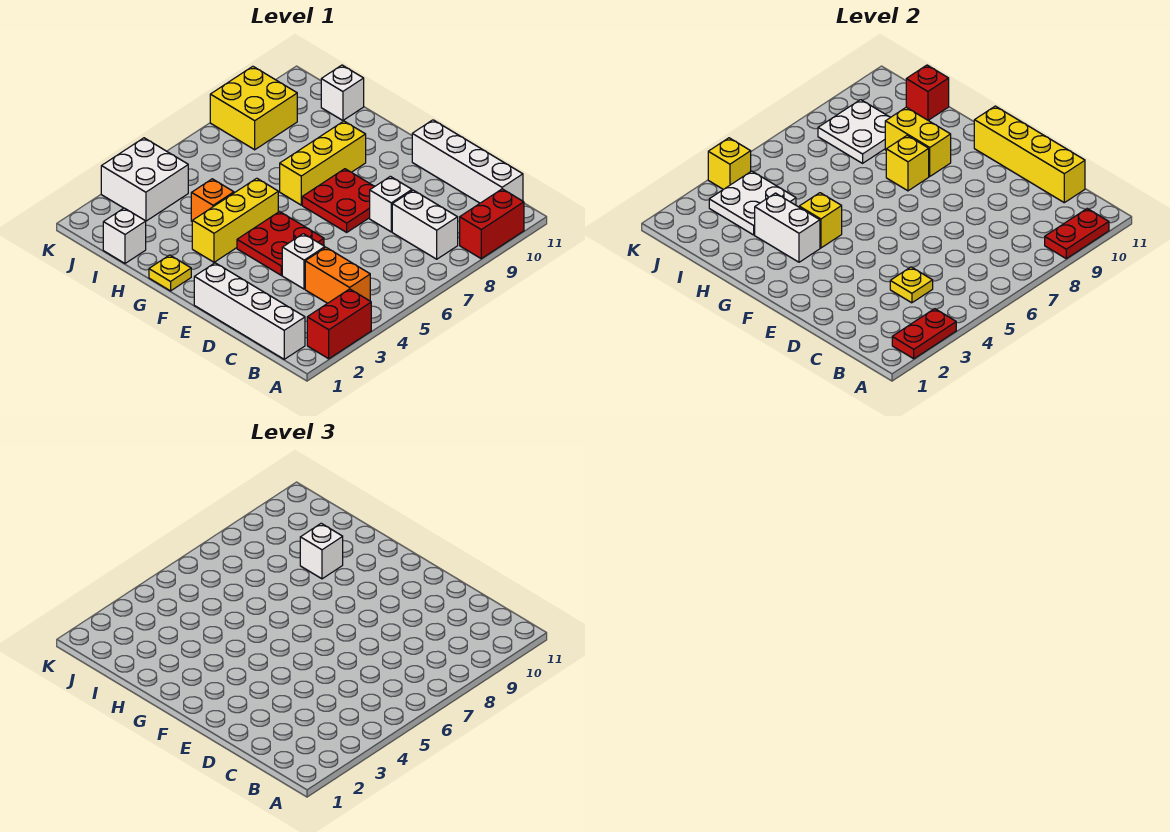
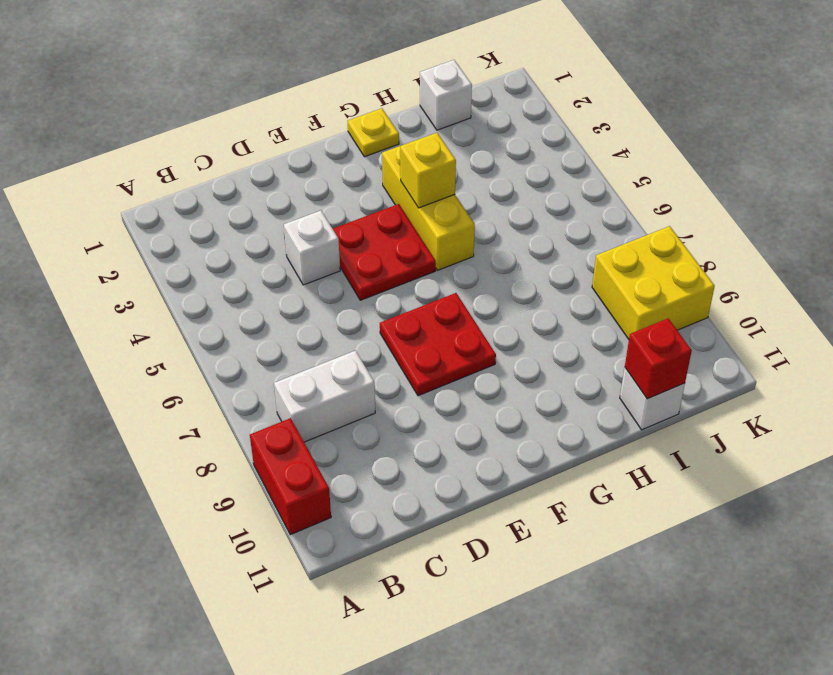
none -> red 1x2 brick [307,289,371,359]
none -> white 1x4 brick [194,263,305,359]
none -> orange 1x2 brick [305,248,370,303]
none -> white 1x4 brick [412,120,523,203]

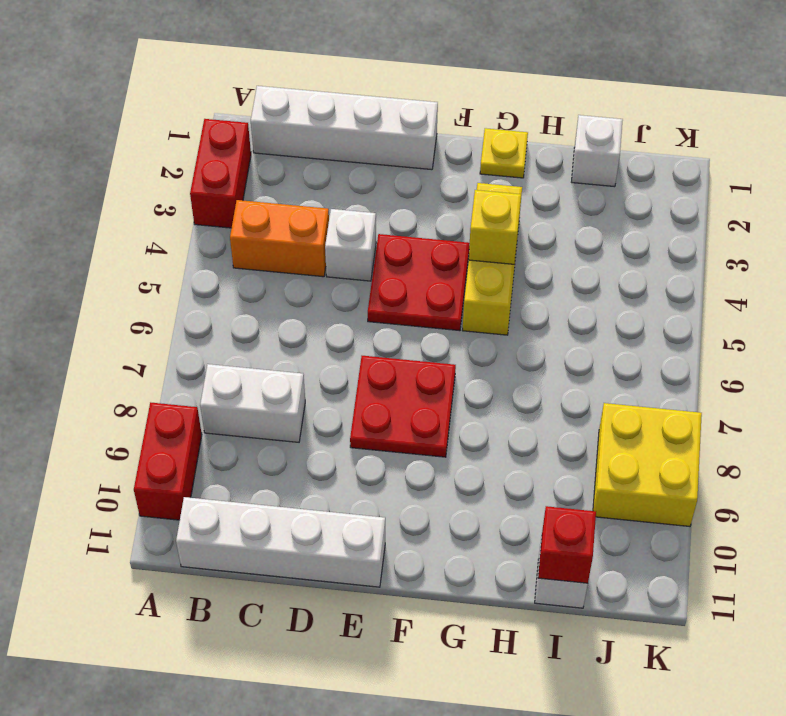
none -> white 1x1 brick [370,176,412,232]
none -> yellow 1x3 brick [280,121,366,205]
none -> orange 1x1 brick [191,179,234,221]
none -> white 2x2 brick [101,138,188,221]

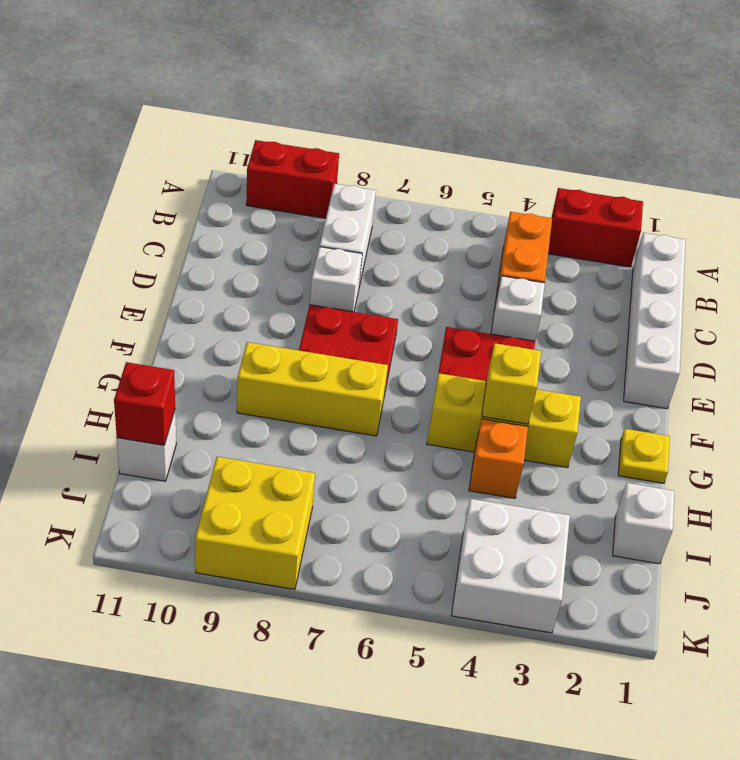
none -> white 1x4 brick [412,120,523,203]
none -> red 1x2 plate [892,309,956,359]
none -> red 1x2 plate [1045,209,1109,259]
none -> yellow 1x1 plate [890,267,933,303]

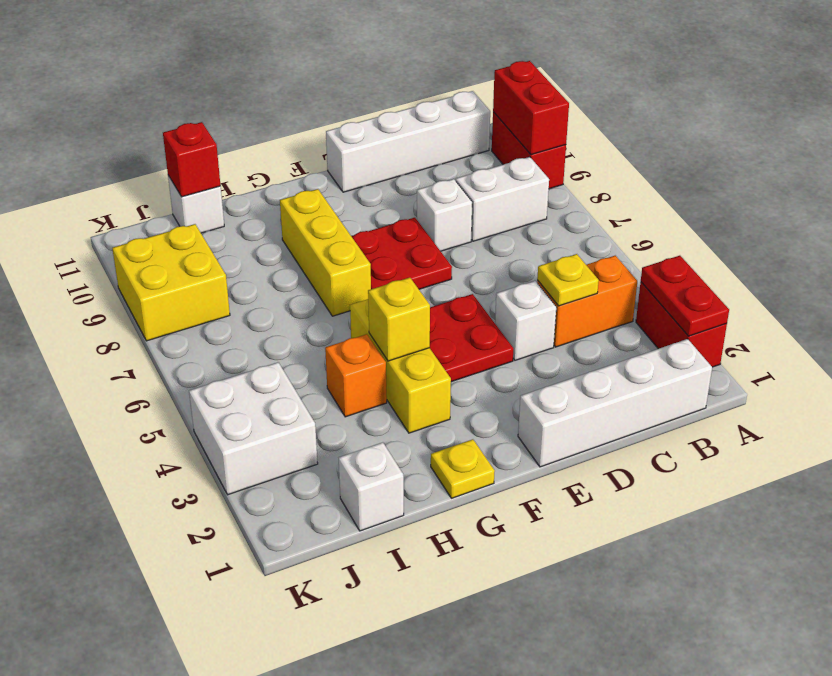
red 1x2 brick [493,61,569,155] -> red 1x2 plate [1045,209,1109,259]
none -> yellow 1x4 brick [974,106,1085,203]
none -> white 1x2 brick [755,193,820,262]
none -> yellow 1x1 brick [886,135,929,191]
none -> yellow 1x2 brick [885,107,951,176]

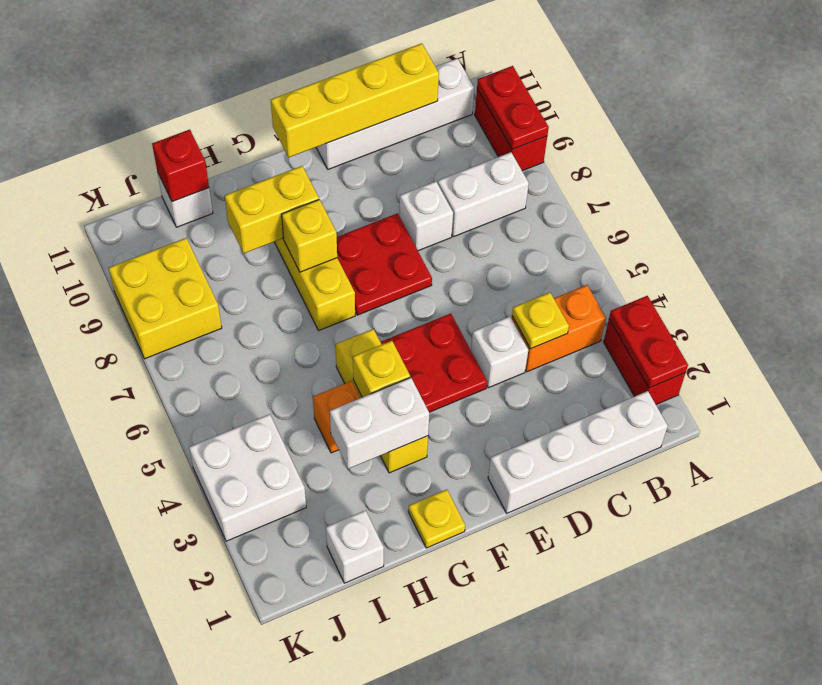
none -> white 2x2 plate [709,171,796,235]
none -> white 2x2 plate [818,100,891,163]
none -> yellow 1x1 brick [708,138,751,189]
none -> white 1x1 brick [300,523,343,579]

